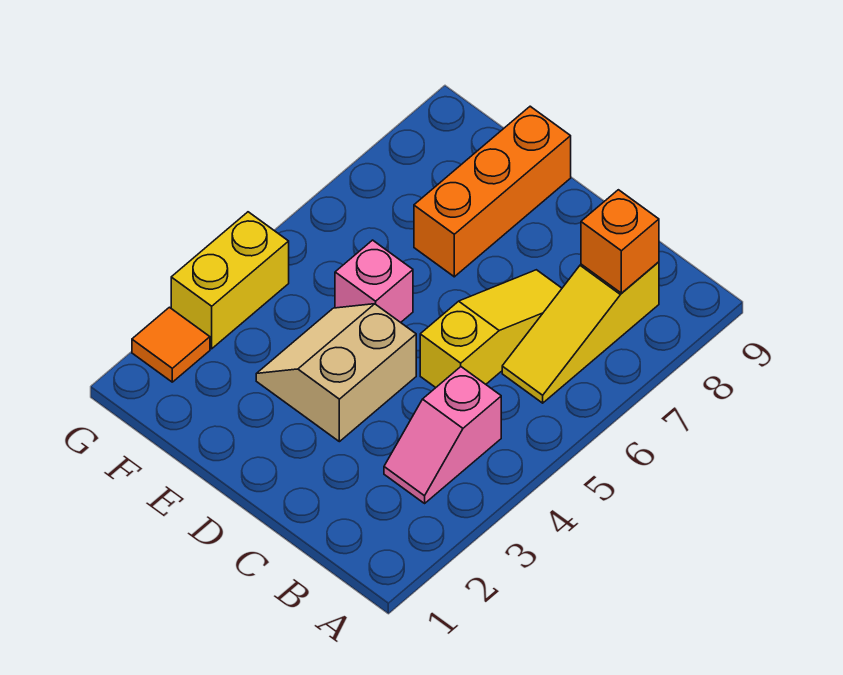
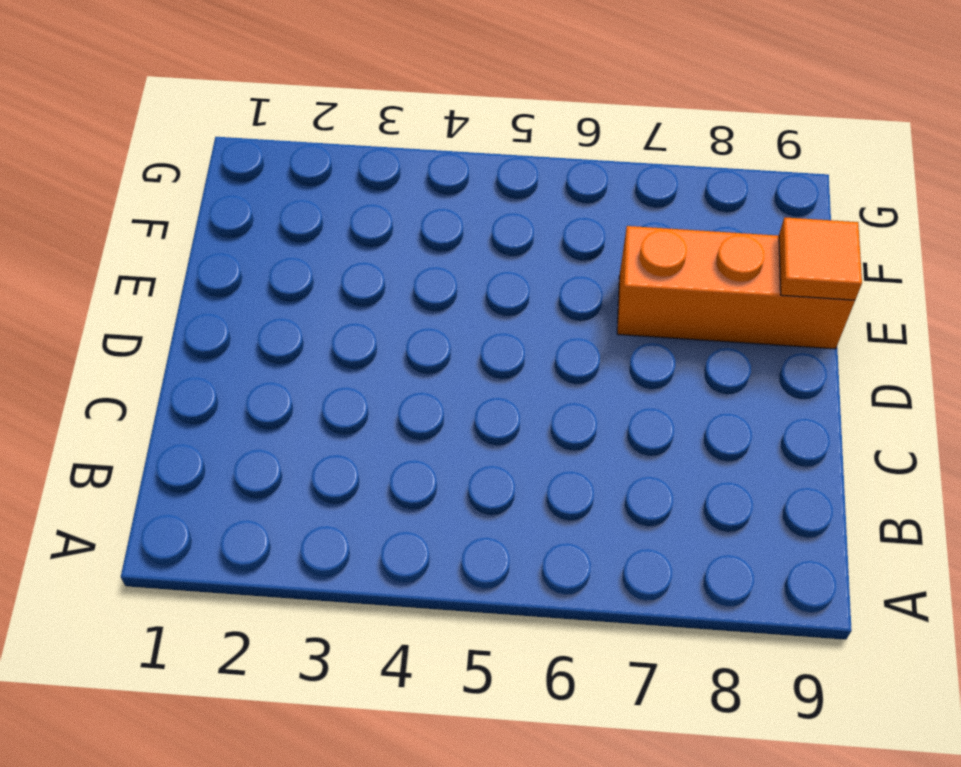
orange 1x1 tile [779,217,862,300] -> orange 1x1 tile moved to [132,307,210,382]
none -> pink 1x2 slope [384,367,501,503]
none -> yellow 1x3 slope [502,262,659,403]

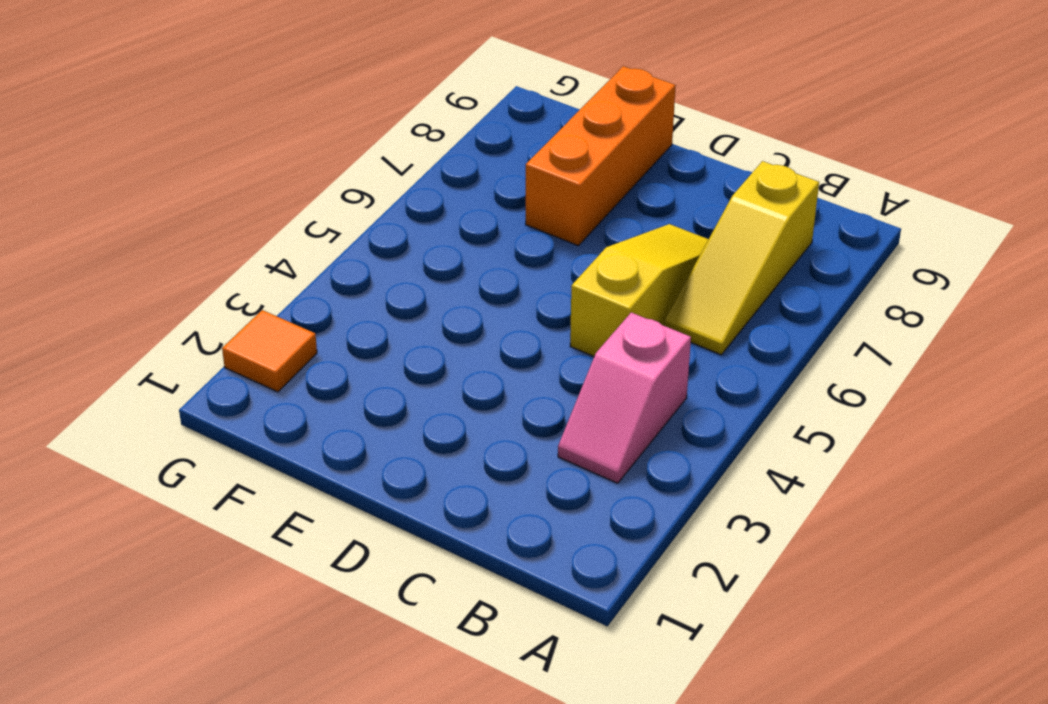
none -> tan 2x2 slope [256,304,416,442]
none -> pink 1x1 brick [335,240,413,322]

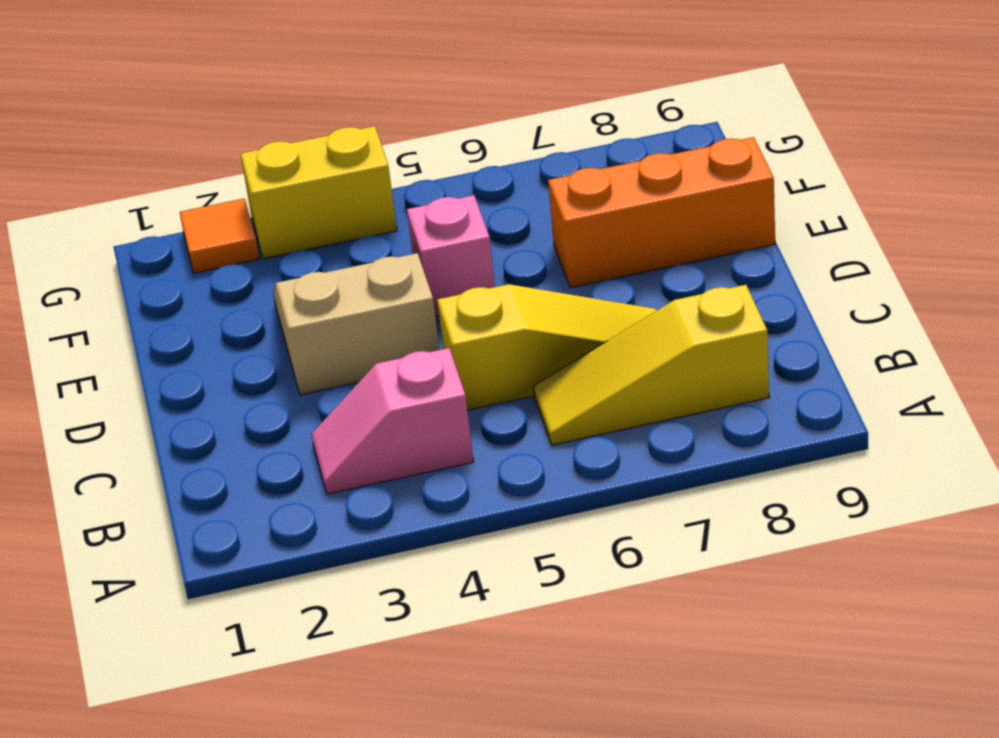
none -> orange 1x1 brick [581,190,659,293]

